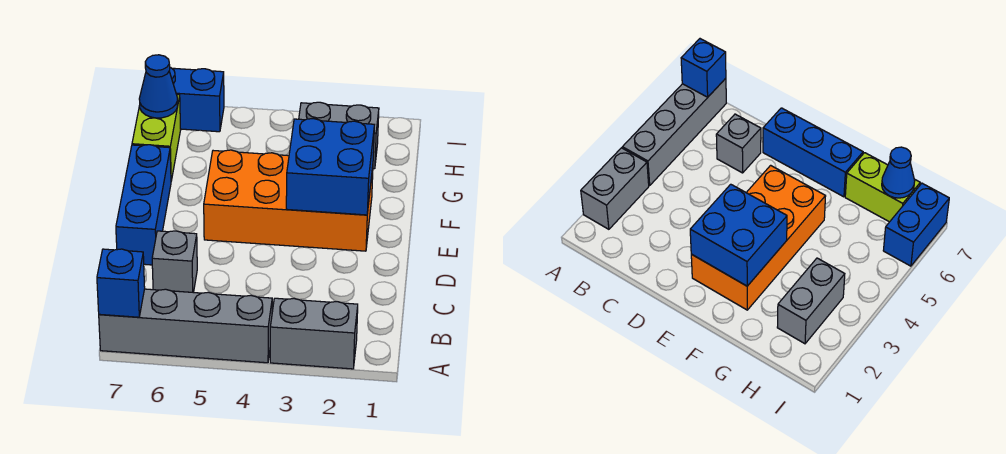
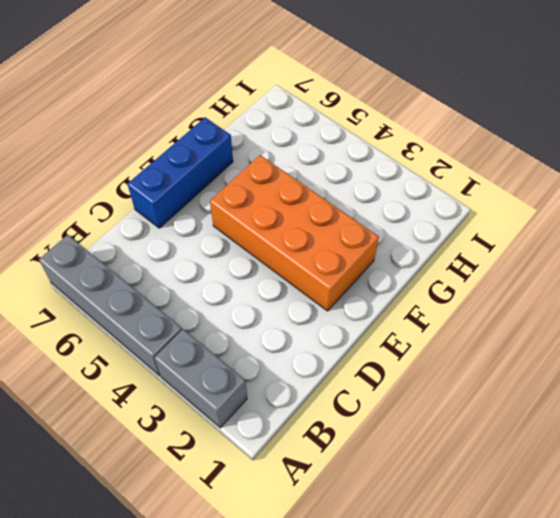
none -> grey 1x1 brick [152,231,197,293]
none -> lime 1x2 brick [132,95,181,181]

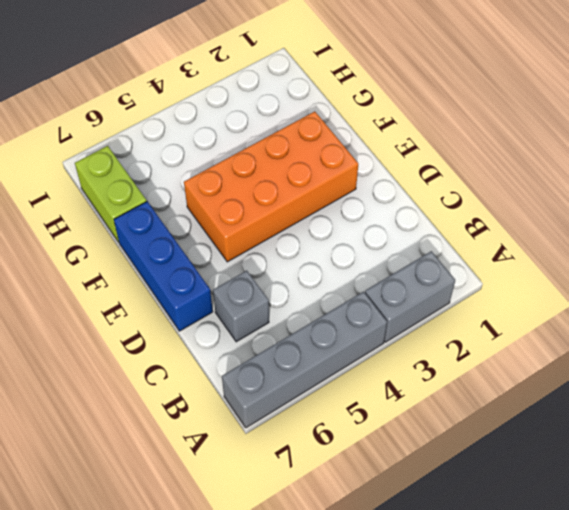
none -> grey 1x2 brick [299,102,379,169]
none -> blue 1x2 brick [169,67,224,132]

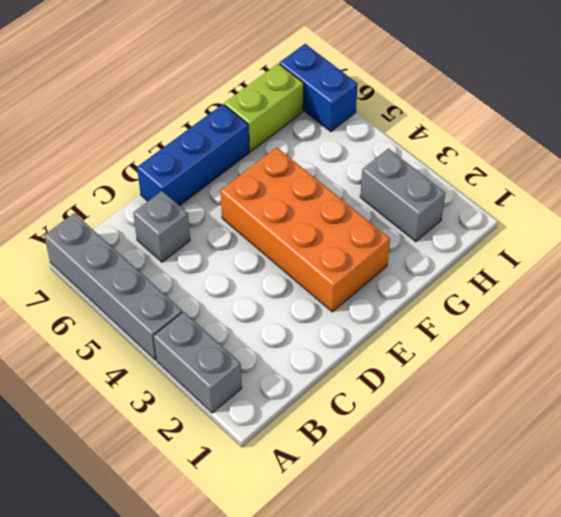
none -> blue 1x1 brick [97,249,145,317]
none -> blue 2x2 brick [286,119,374,215]

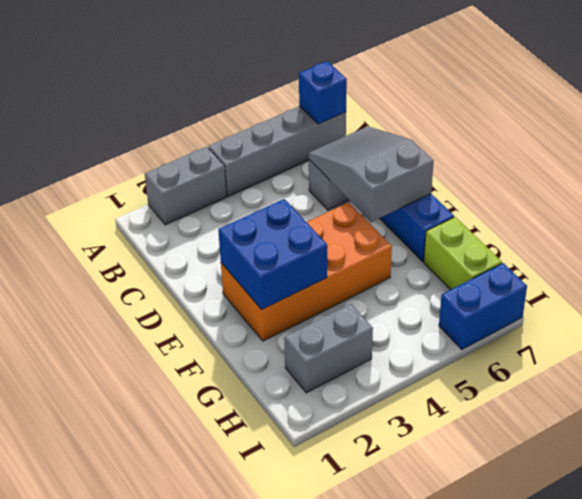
grey 2x3 slope [309,126,434,222] -> none
none -> blue 1x1 cone [139,55,178,118]

